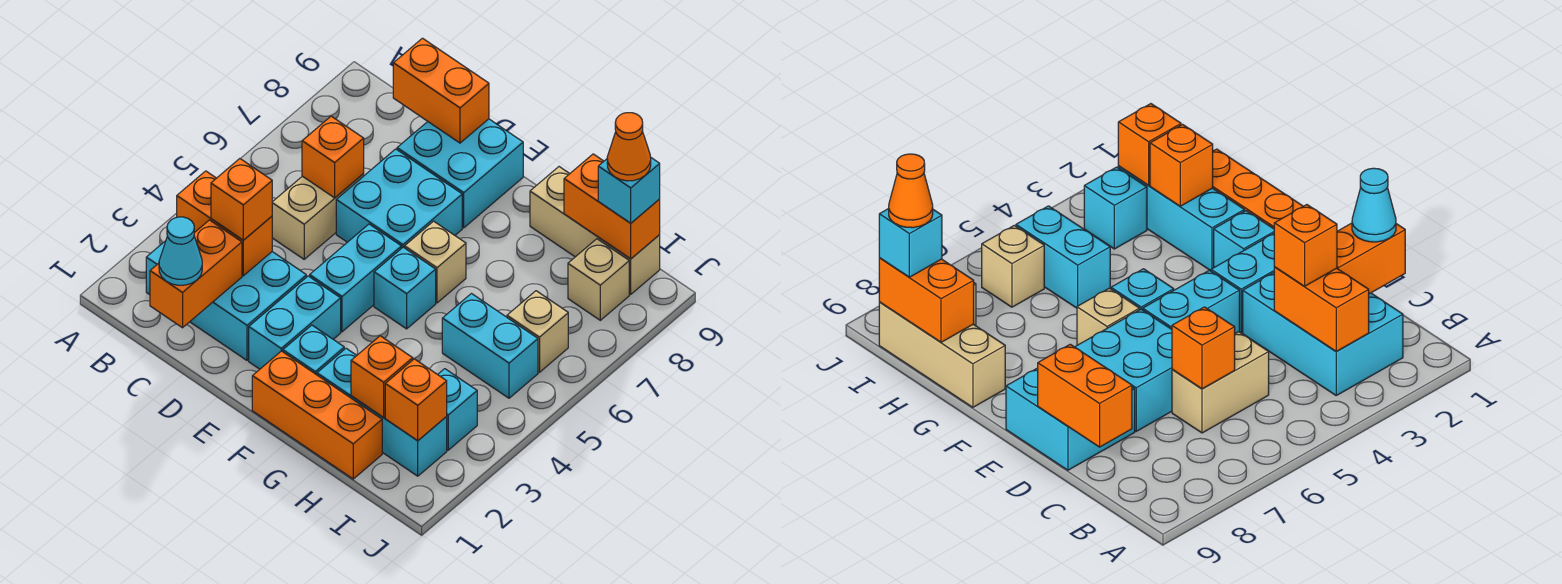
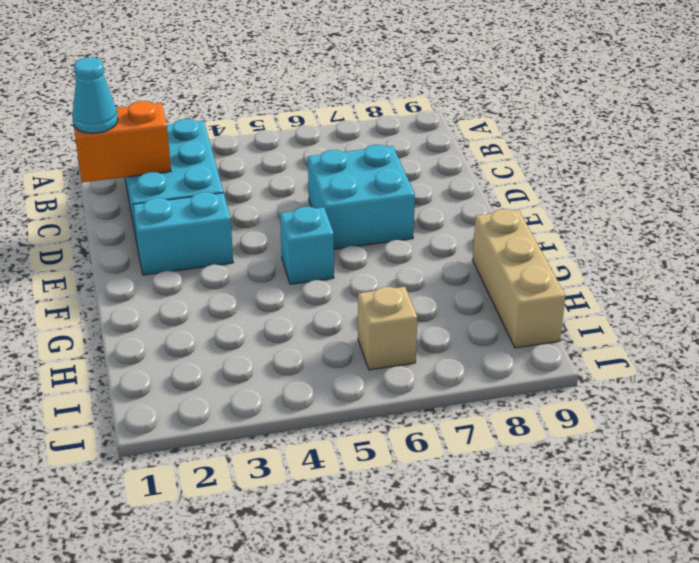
none -> tan 1x2 brick [272,174,364,259]
none -> cyan 2x2 brick [397,119,523,228]
none -> cyan 1x2 brick [310,224,401,332]

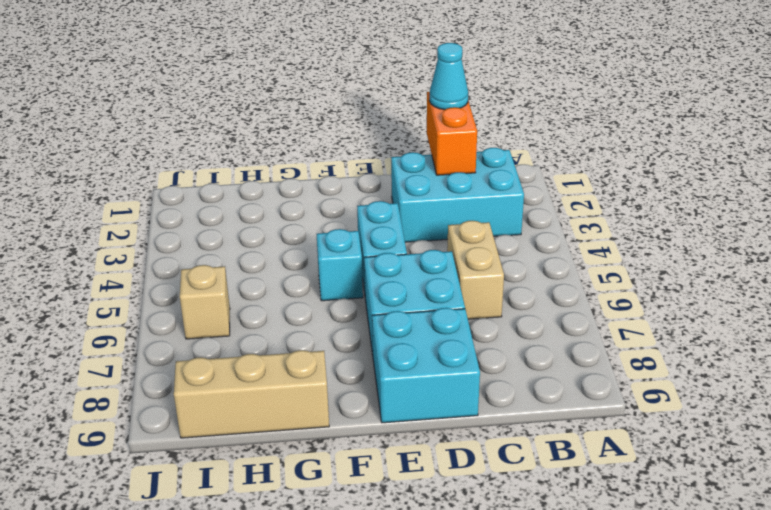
none -> cyan 1x2 brick [249,276,341,369]
none -> orange 1x3 brick [252,351,382,479]
none -> cyan 1x1 brick [283,325,344,375]

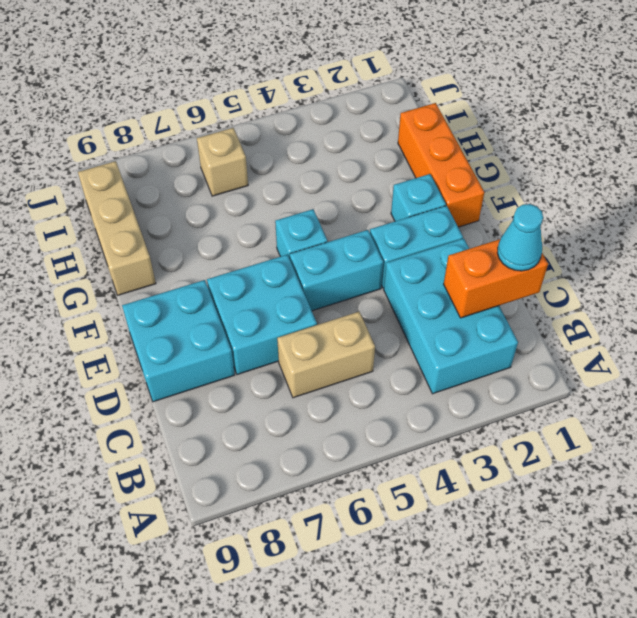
none -> tan 1x1 brick [405,221,466,303]
none -> cyan 1x3 brick [317,348,447,476]
none -> cyan 1x2 brick [442,294,538,398]

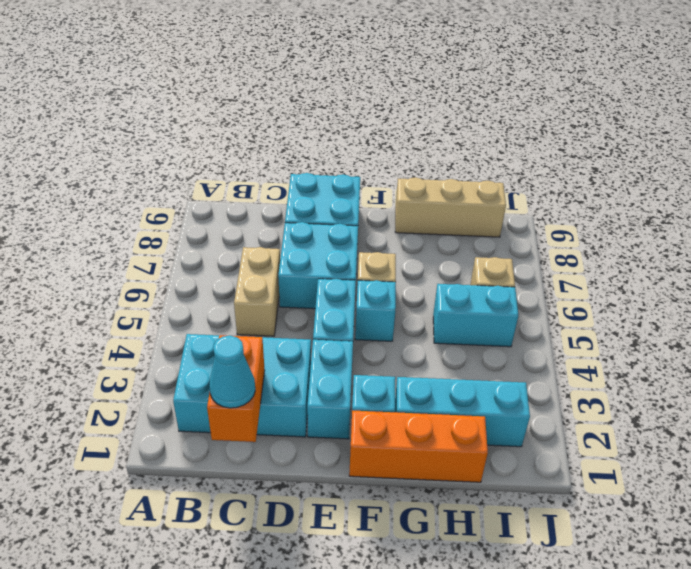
none -> cyan 1x1 brick [438,369,477,450]
none -> tan 1x1 brick [568,239,629,320]
none -> orange 1x2 brick [177,171,272,276]

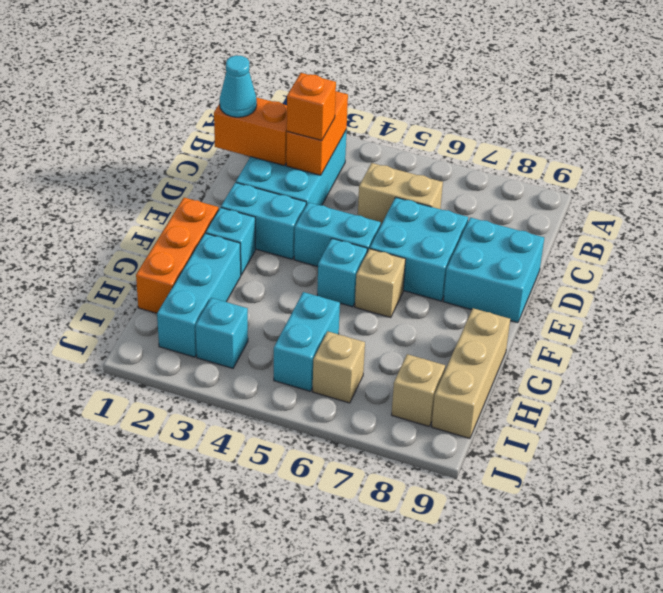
none -> orange 1x1 brick [302,116,364,198]
none -> orange 1x2 brick [393,38,489,143]
none -> orange 1x1 brick [351,336,413,418]

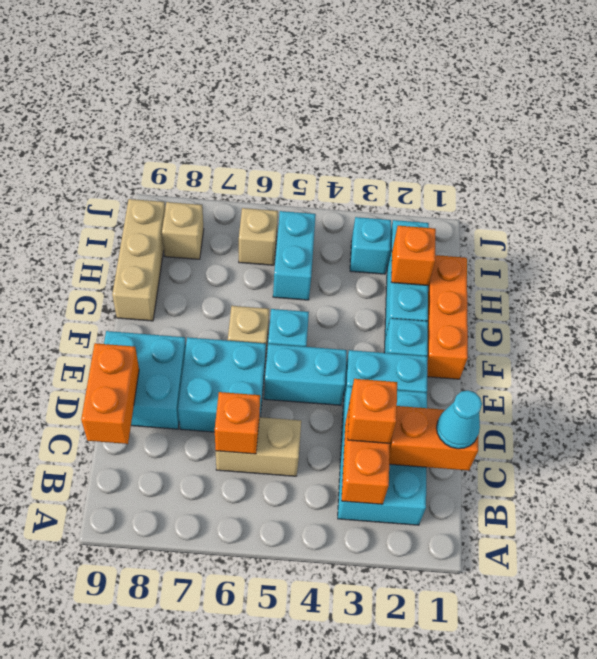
none -> orange 1x2 brick [564,154,660,259]
none -> orange 1x1 brick [385,359,447,441]
none -> cyan 1x1 brick [598,157,660,223]

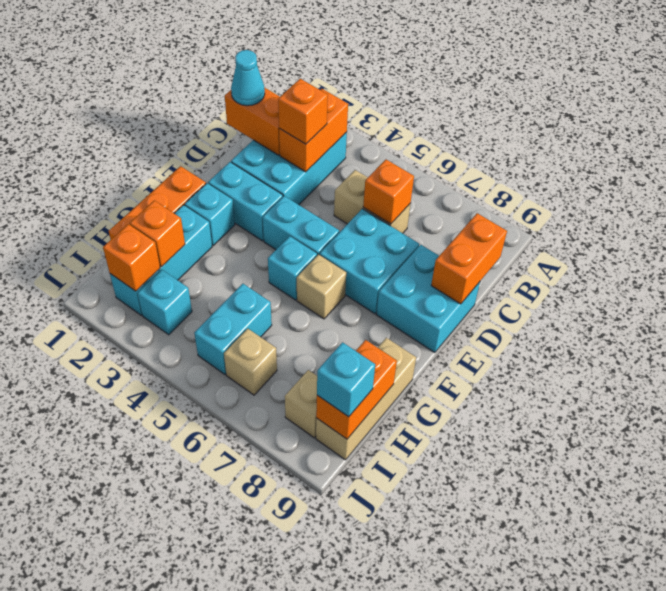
none -> orange 1x1 cone [607,113,651,181]

